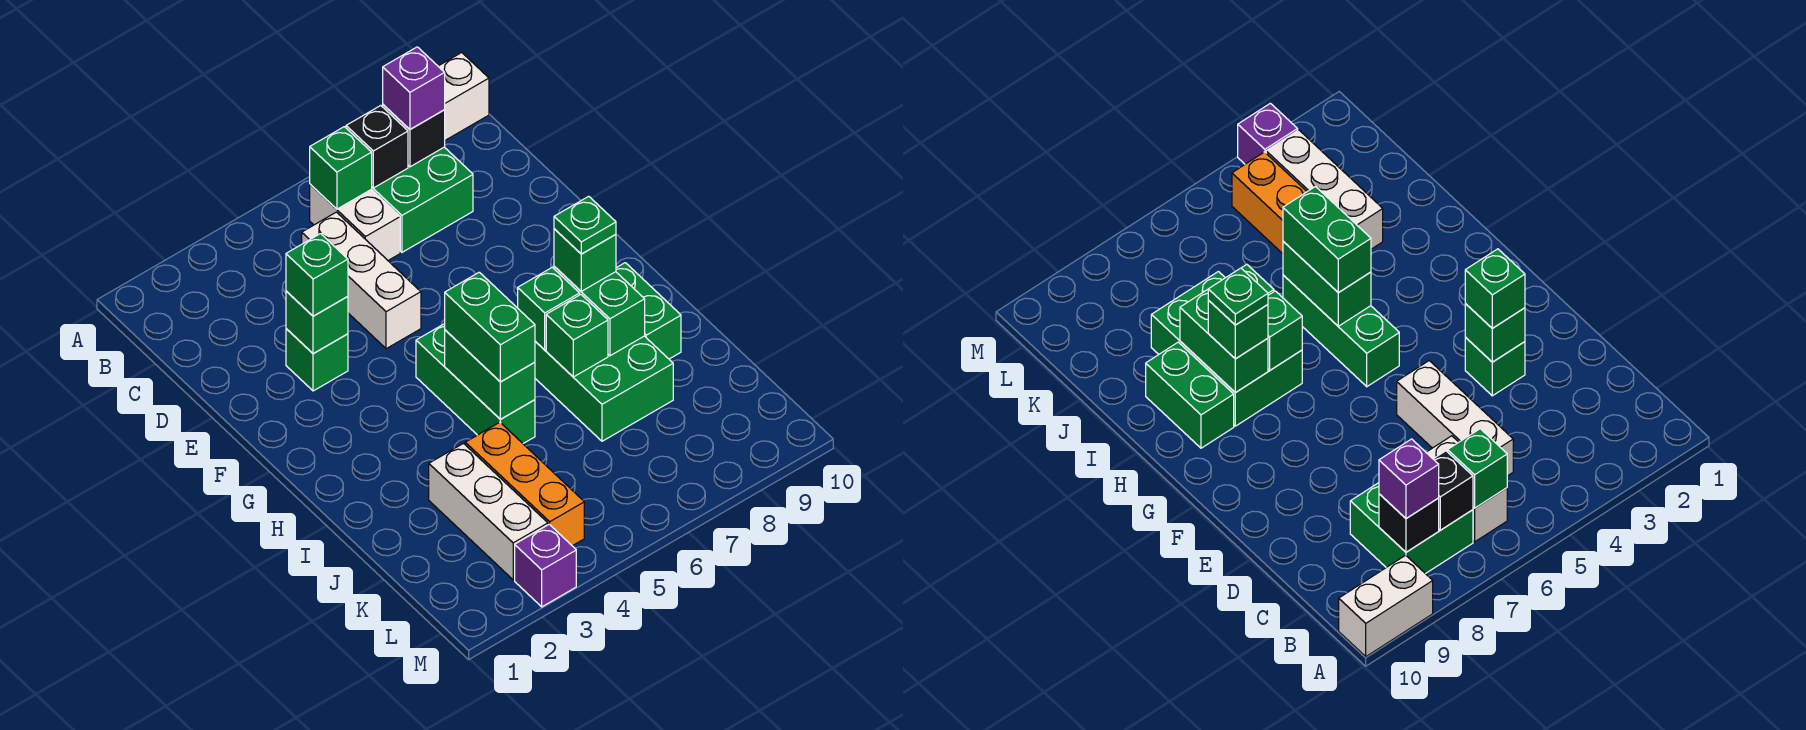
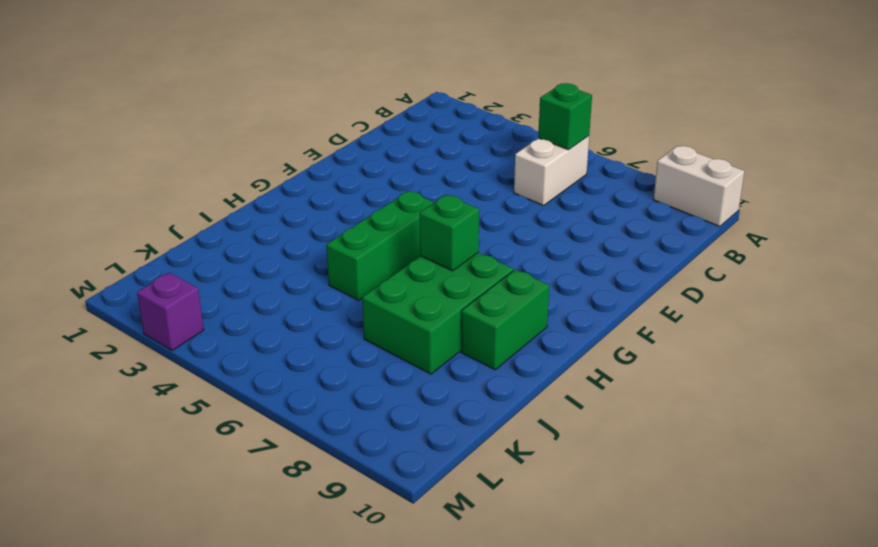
none -> green 2x2 brick [372,147,473,252]
none -> white 1x3 brick [302,212,421,349]
none -> green 1x1 brick [286,329,348,391]

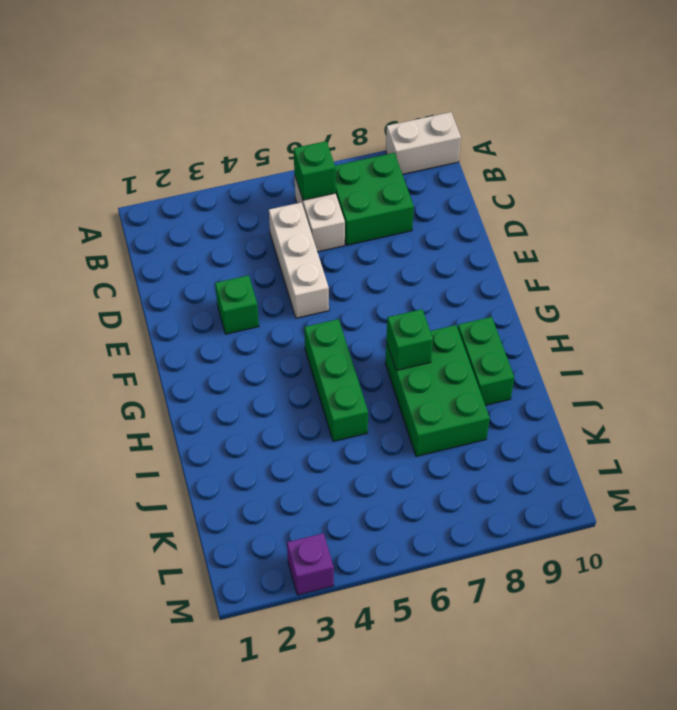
none -> white 1x3 brick [429,443,548,580]
none -> orange 1x3 brick [465,422,584,546]
none -> black 1x1 brick [346,106,408,188]

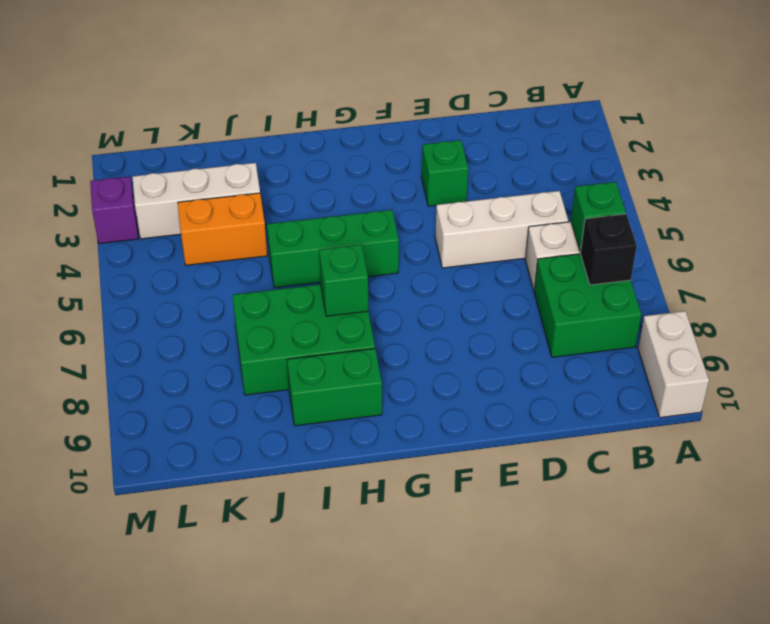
orange 1x2 brick [178,193,267,265] -> orange 1x3 brick [465,422,584,546]
none -> black 1x1 brick [383,105,445,167]
none -> green 1x1 brick [286,291,348,354]
none -> green 1x2 brick [445,330,535,419]

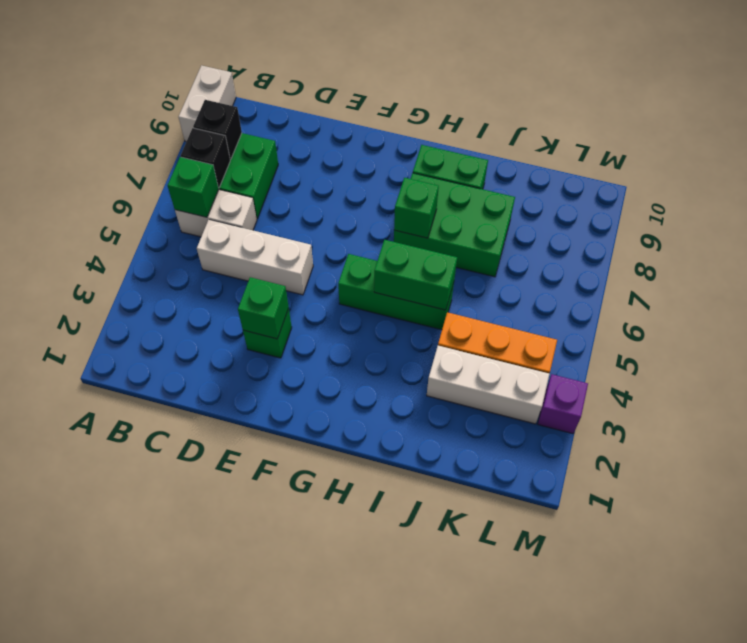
none -> green 1x2 brick [554,267,645,356]
none -> green 1x1 brick [546,295,608,377]
none -> purple 1x1 brick [383,47,445,129]

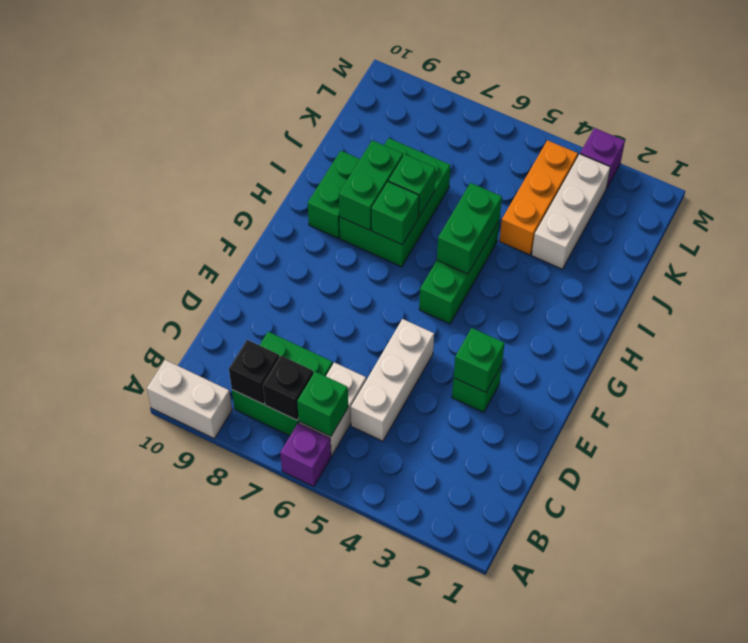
purple 1x1 brick [280,423,331,487] -> purple 1x1 brick moved to [383,47,445,129]
none -> green 1x1 brick [286,234,348,316]
none -> green 1x2 brick [445,272,535,382]
none -> green 1x1 brick [554,229,616,291]

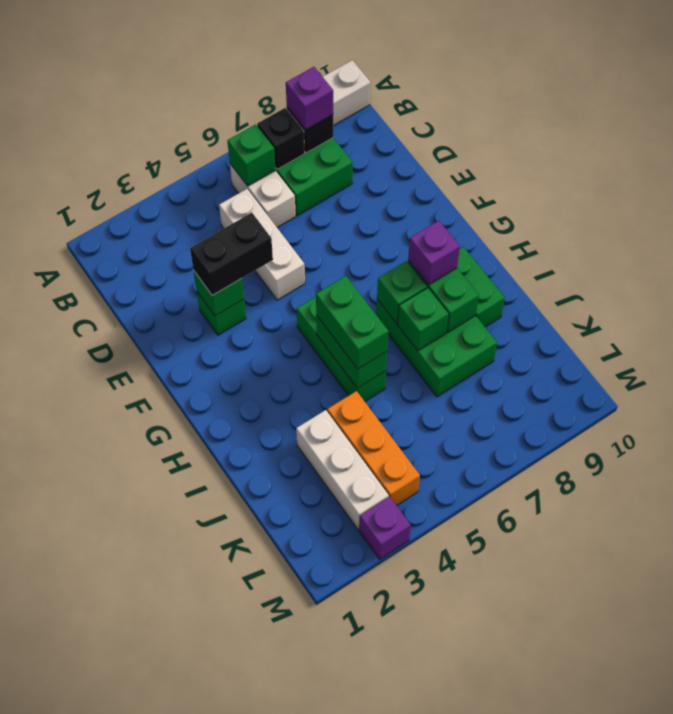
black 1x2 brick [190,213,273,295] -> green 1x1 brick [286,234,348,316]
purple 1x1 brick [408,221,460,285] -> green 1x1 brick [554,229,616,291]
none -> green 1x1 plate [554,196,616,254]

